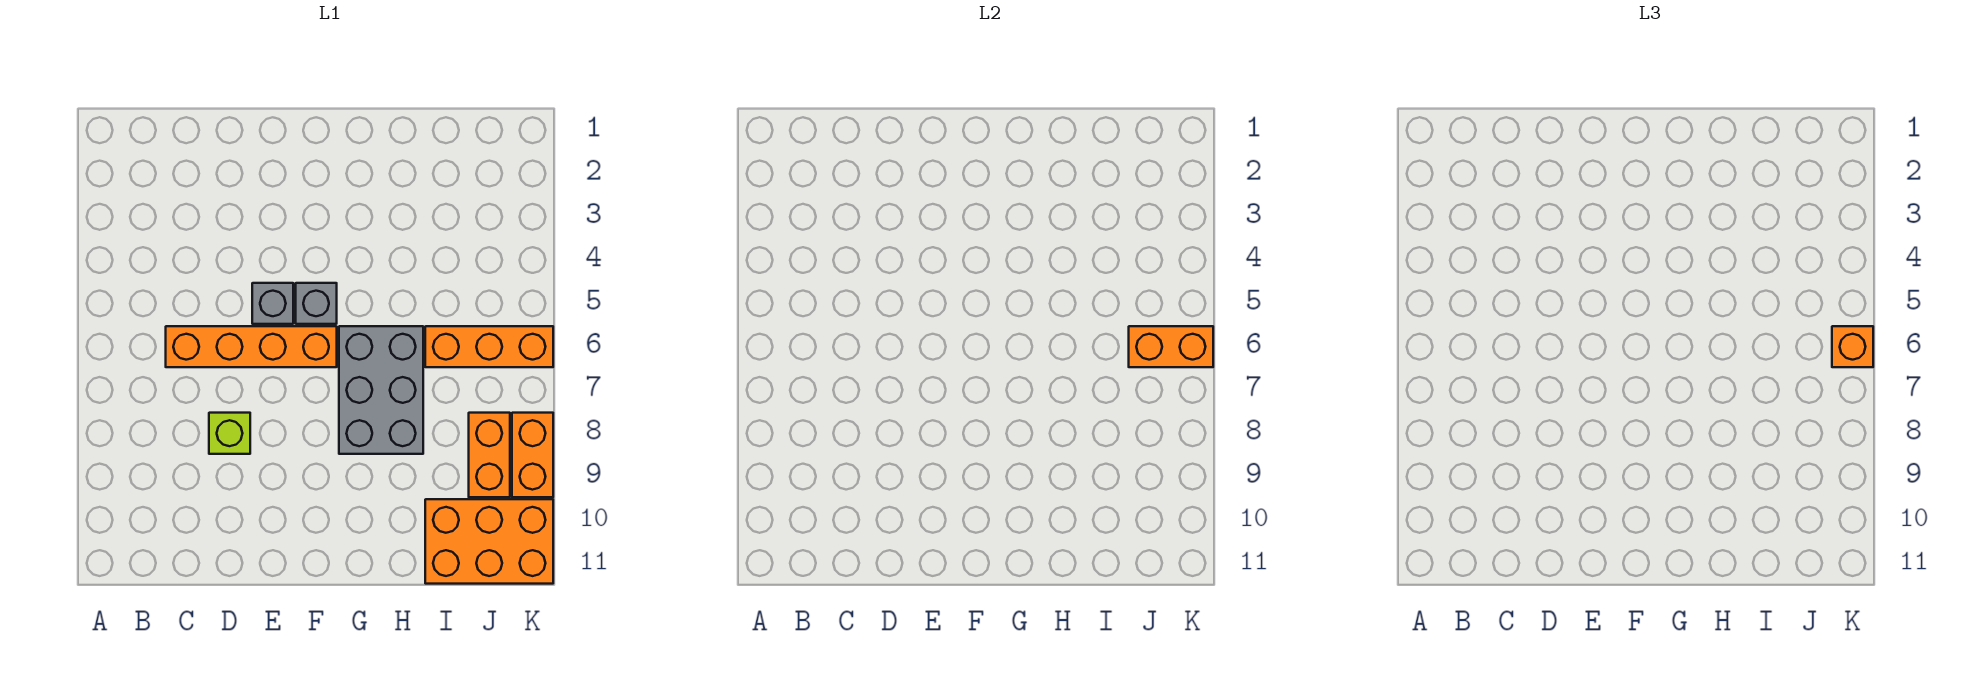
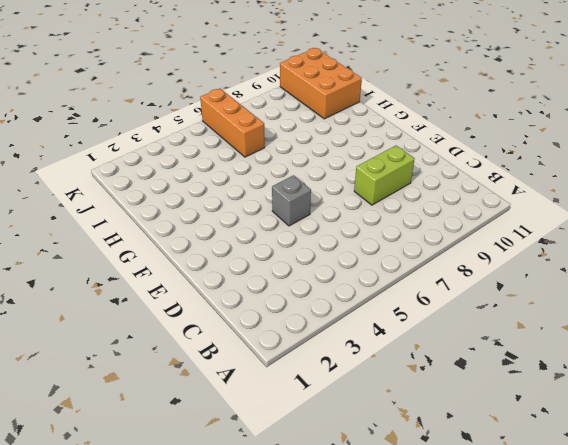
lime 1x2 brick [354,146,414,205] -> lime 1x1 brick [209,413,250,454]
none -> orange 1x4 brick [166,326,337,367]
none -> grey 1x1 brick [296,283,337,324]

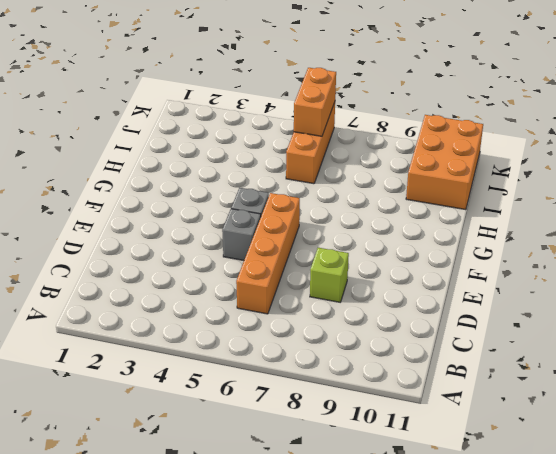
none -> grey 2x3 brick [339,326,423,454]
none -> orange 1x2 brick [469,413,510,497]

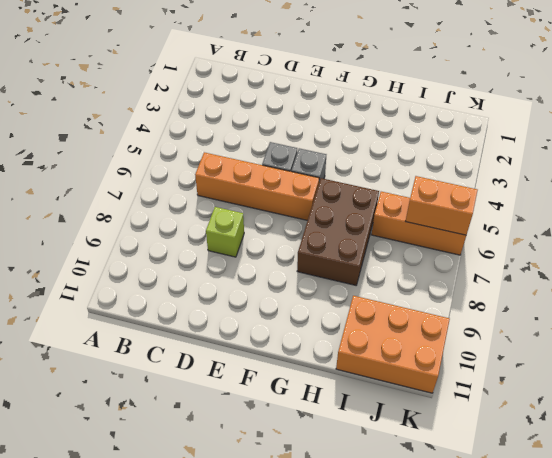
brown 2x3 brick [297,178,379,285] -> grey 2x3 brick [339,326,423,454]
none -> orange 1x2 brick [469,413,510,497]
none -> orange 1x2 brick [512,413,553,497]

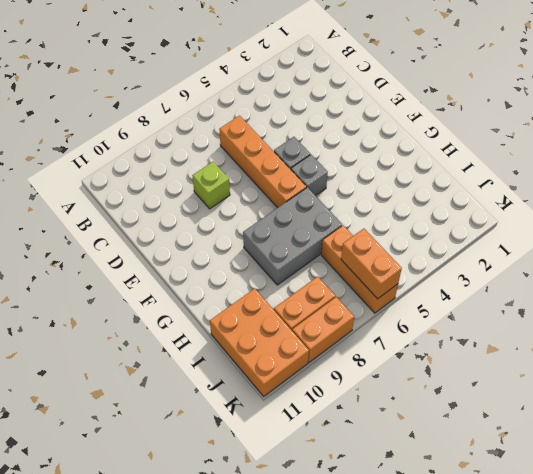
none -> orange 1x1 brick [1832,326,1873,367]

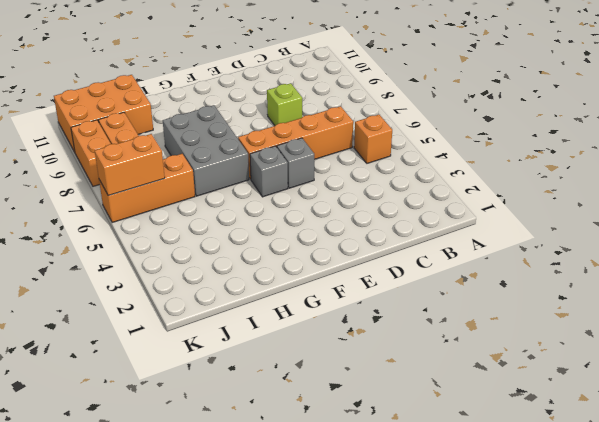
orange 1x1 brick [354,115,392,163] -> orange 1x1 brick moved to [1832,326,1873,367]

